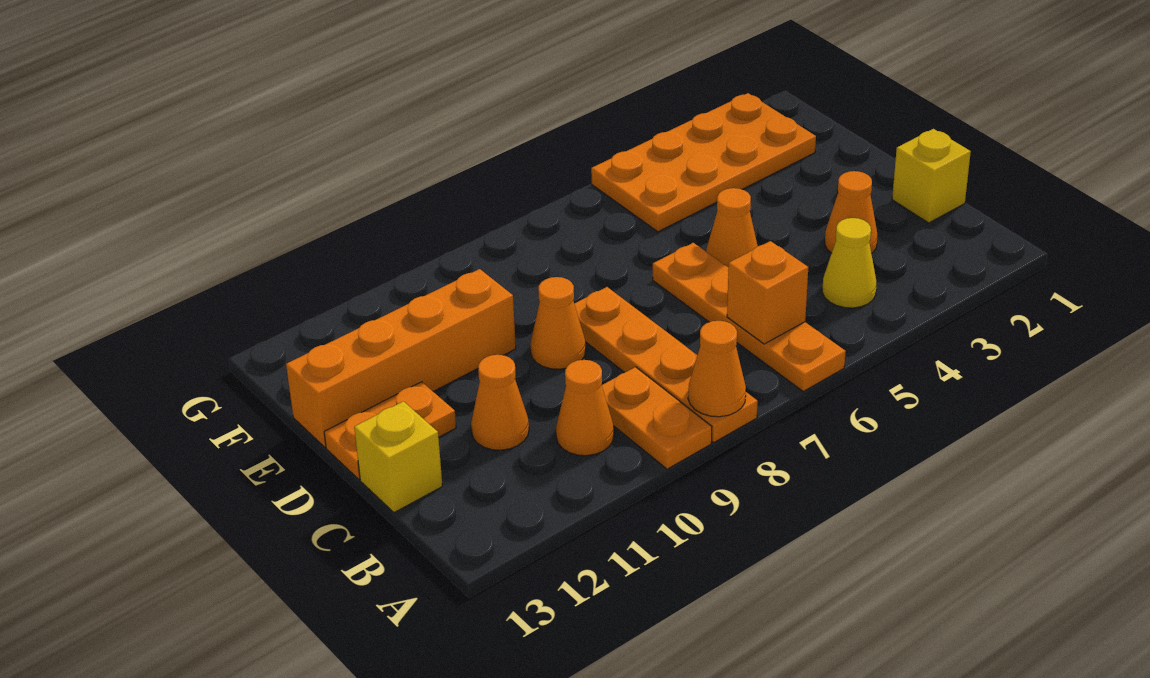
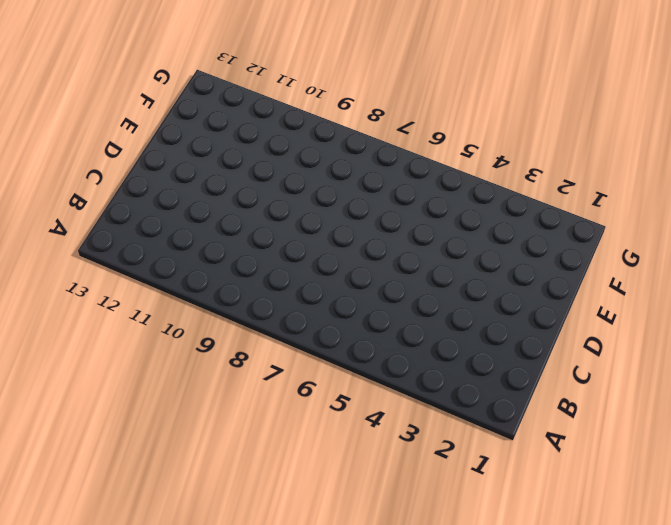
none -> orange 1x4 plate [653,243,846,391]
none -> orange 1x4 plate [574,287,758,442]
none -> orange 1x2 plate [602,367,712,469]

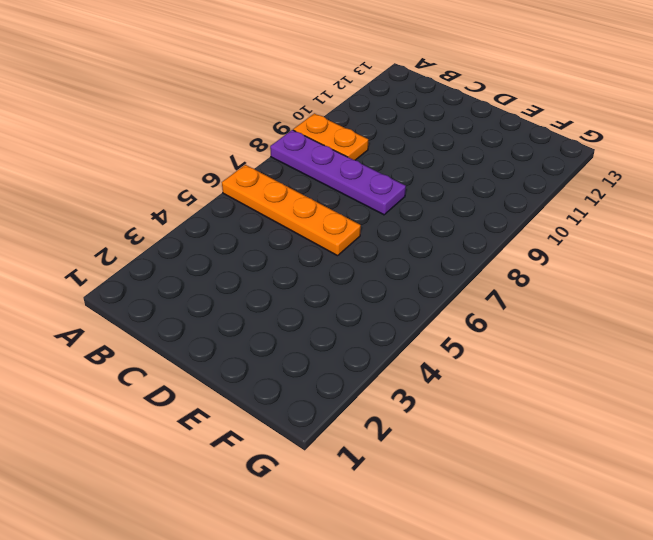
purple 1x4 plate [270,130,406,215] -> orange 1x4 plate [574,287,758,442]
none -> yellow 1x1 cone [822,218,876,308]
none -> orange 1x1 cone [556,360,614,456]
none -> yellow 1x1 brick [892,129,971,223]

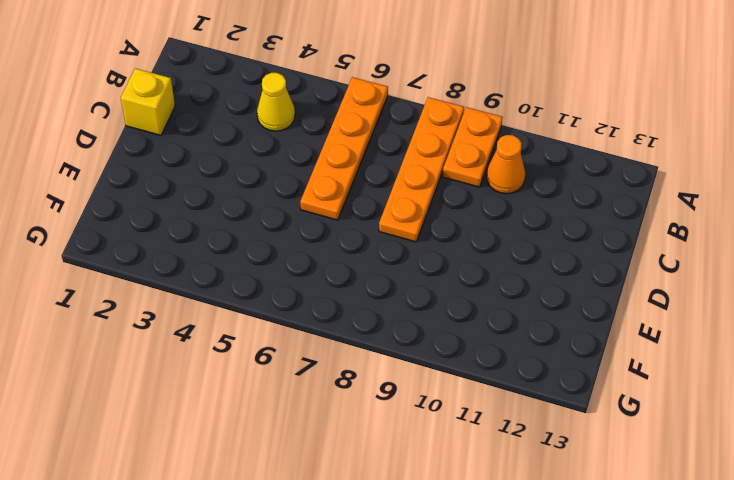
none -> orange 1x1 cone [825,171,877,254]
none -> orange 1x1 cone [471,355,529,450]
none -> yellow 1x1 brick [354,401,442,513]

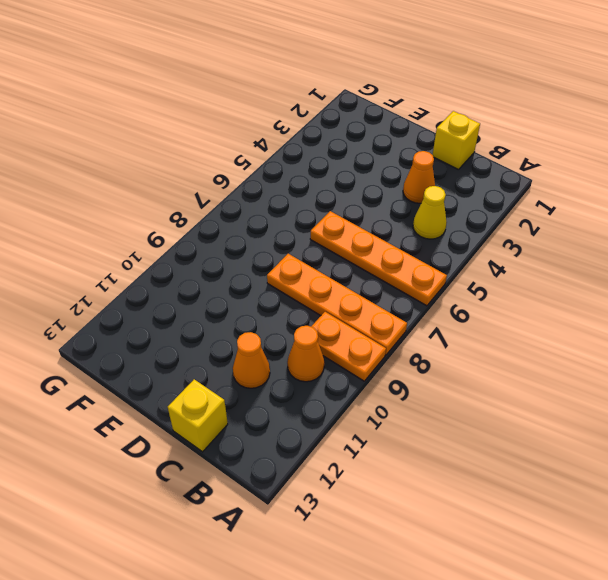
none -> orange 1x1 cone [706,188,758,267]
none -> orange 1x1 cone [530,277,586,369]
none -> orange 1x2 plate [324,382,456,479]

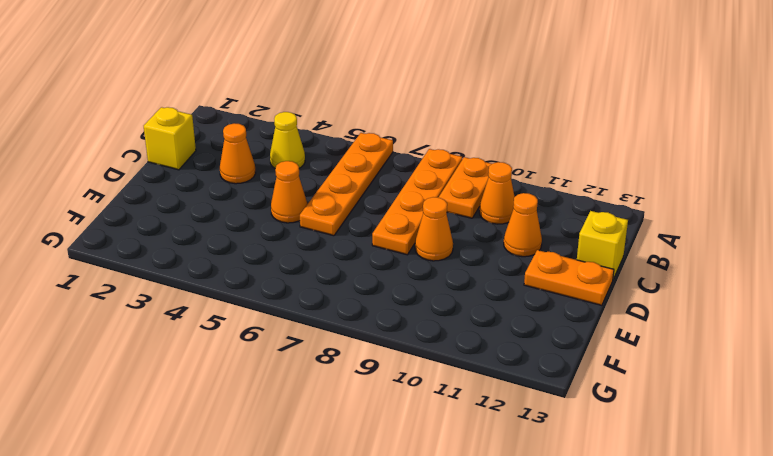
none -> orange 1x4 brick [286,269,516,447]
none -> orange 2x4 plate [591,93,816,232]
none -> orange 1x1 cone [688,321,746,417]

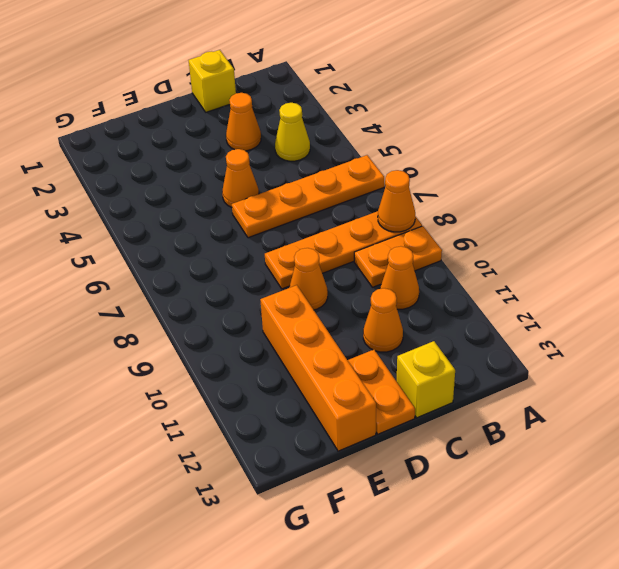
none -> orange 2x4 plate [591,93,816,232]
none -> orange 1x1 brick [727,241,808,344]

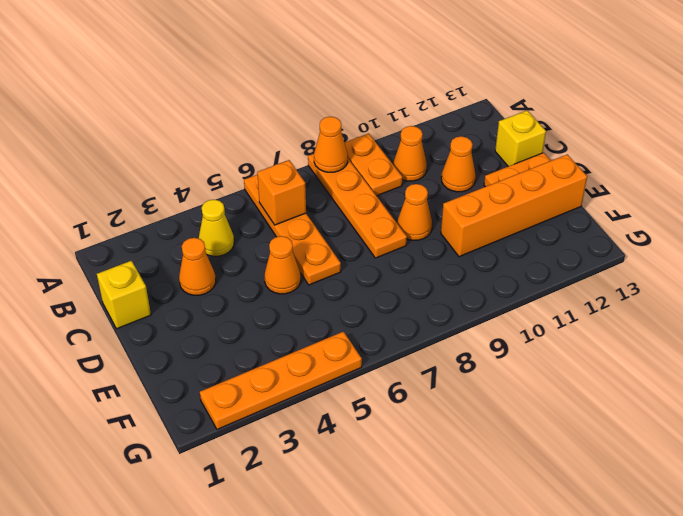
orange 1x4 plate [200,332,362,430] -> orange 2x4 plate [591,93,816,232]

